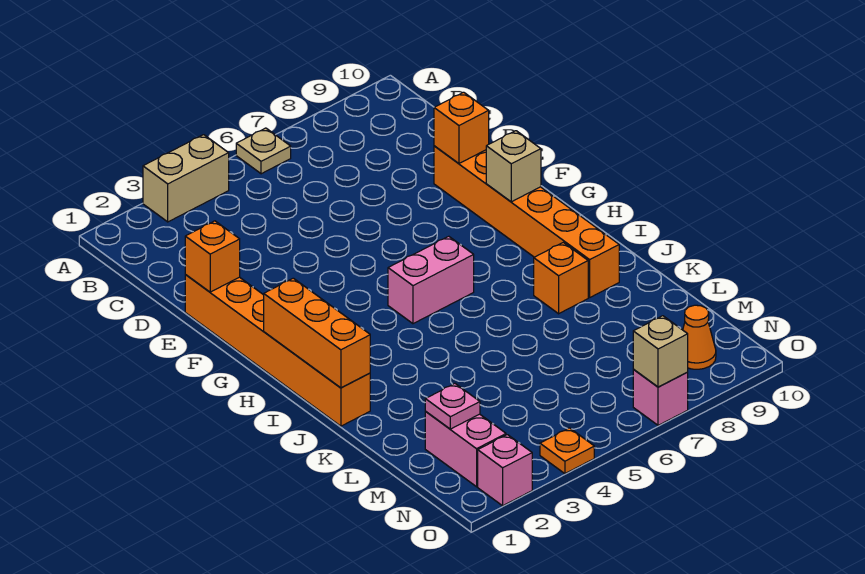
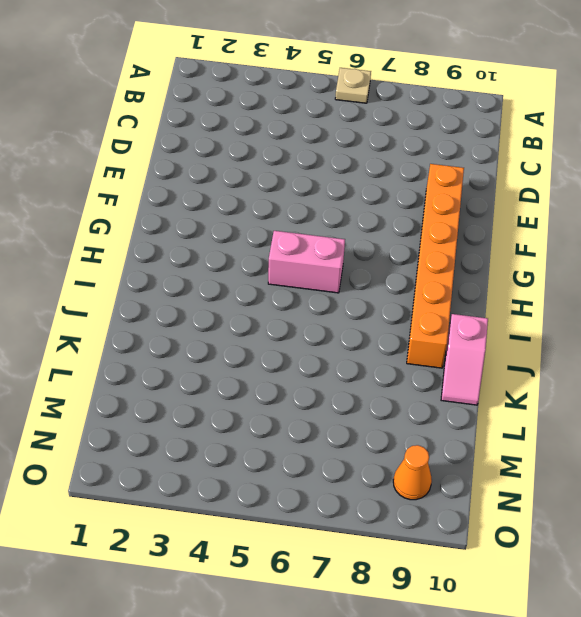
pink 1x2 slope [441,314,488,405] -> none
none -> tan 1x2 brick [143,135,229,222]
none -> orange 1x6 brick [185,275,370,426]
none -> orange 1x1 brick [534,242,588,314]

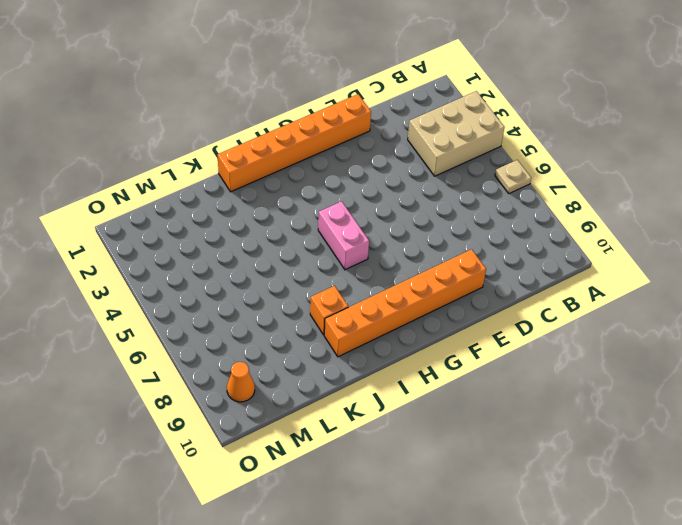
tan 2x3 brick [408,91,504,176] -> tan 1x2 brick [143,135,229,222]
none -> pink 1x2 brick [425,412,506,487]
none -> pink 1x1 brick [478,435,532,506]
none -> orange 1x1 plate [540,428,594,474]

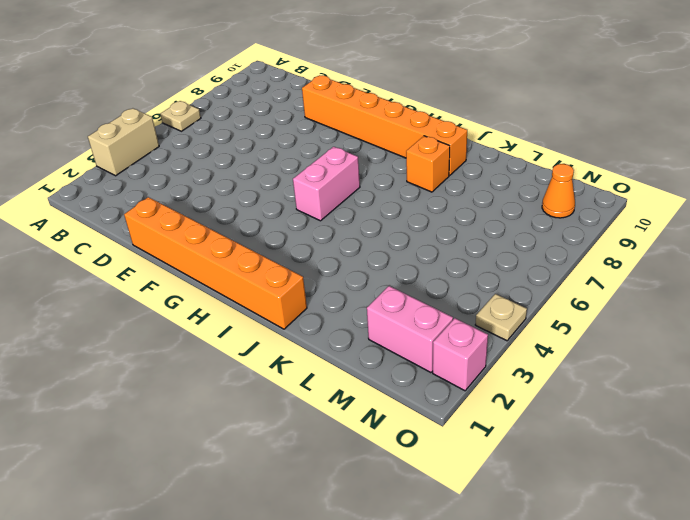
tan 1x1 plate [475,294,527,341] -> orange 1x1 plate [540,428,594,474]
none -> pink 1x1 brick [633,370,688,425]
none -> orange 1x1 brick [185,221,240,292]
none -> orange 1x1 brick [434,92,489,163]

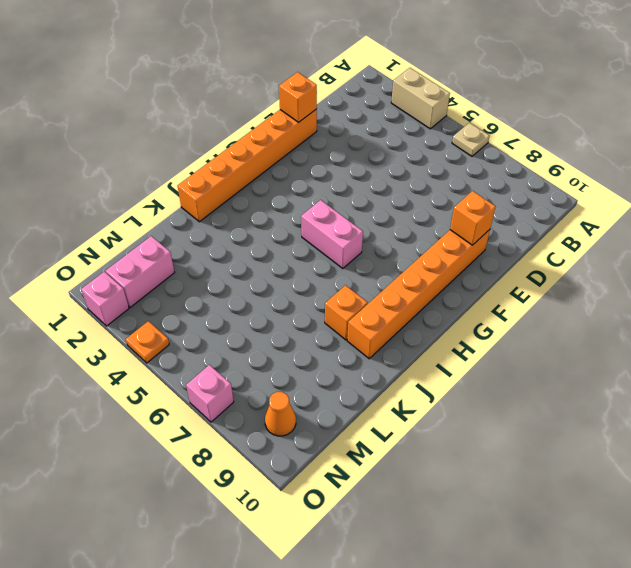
none -> tan 1x1 brick [486,131,541,202]
none -> orange 1x3 brick [264,278,370,388]
none -> pink 1x1 plate [425,384,480,429]

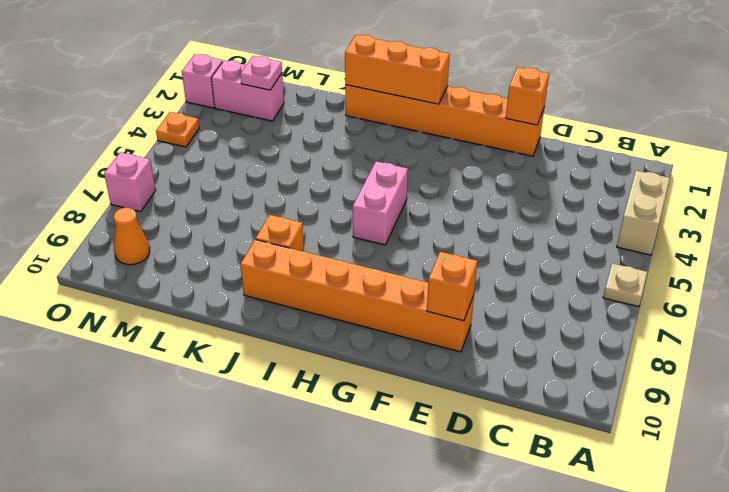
none -> tan 1x1 brick [486,131,541,202]
none -> tan 1x1 brick [633,316,688,387]

